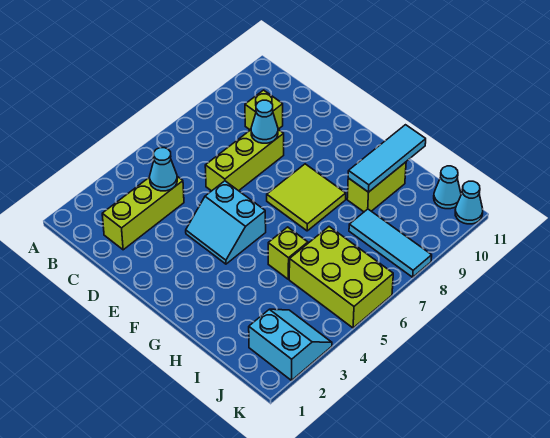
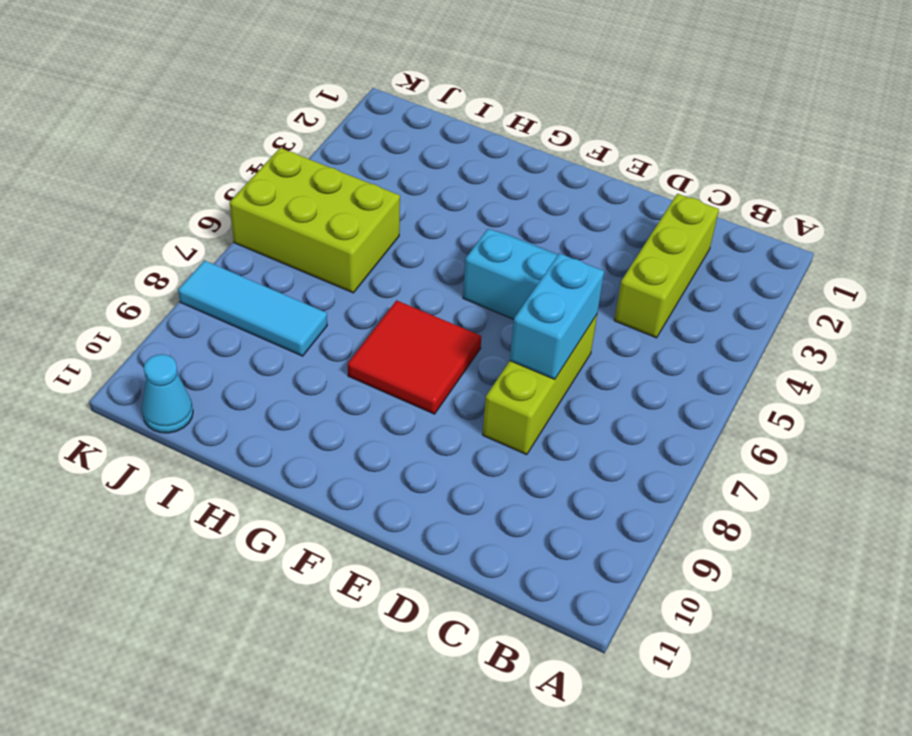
cyan 1x2 brick [510,253,604,379] -> none
red 2x2 tile [348,300,481,414] -> lime 2x2 tile [267,164,346,231]
none -> lime 1x1 brick [245,90,283,130]
none -> lime 1x1 brick [268,227,308,279]
none -> lime 1x2 brick [347,162,406,212]

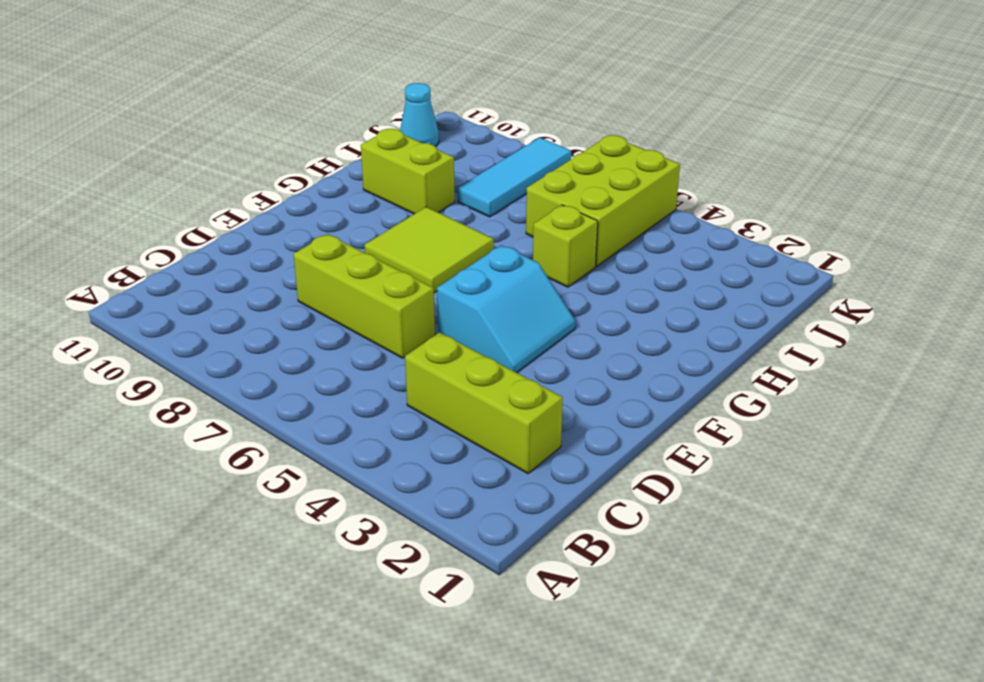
none -> lime 1x1 brick [245,90,283,130]
none -> cyan 2x2 slope [249,309,332,380]
none -> cyan 1x1 cone [455,181,483,224]

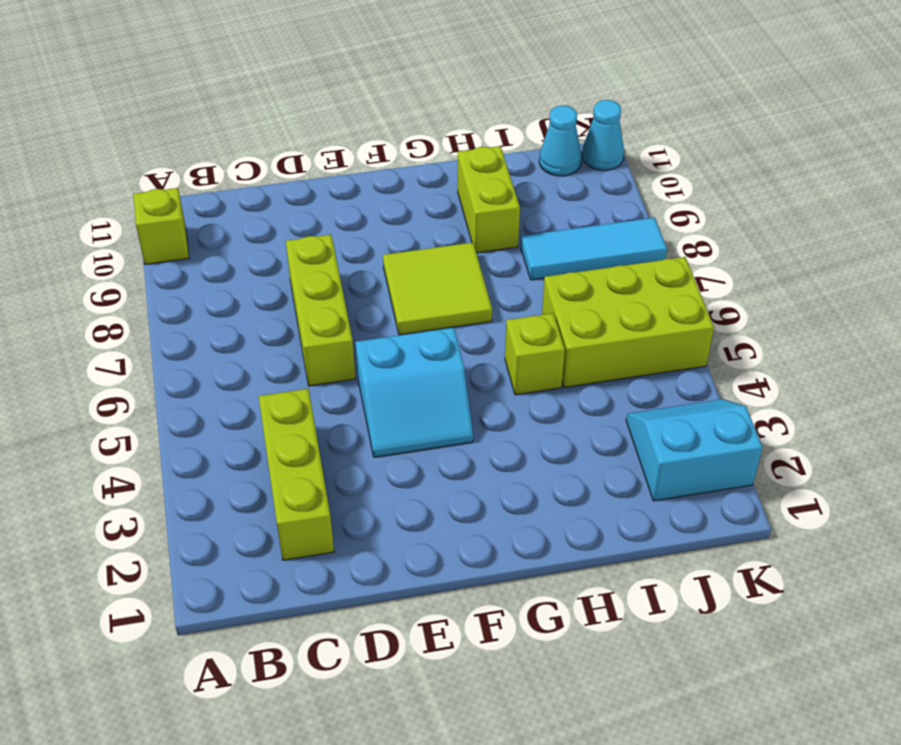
lime 1x1 brick [133,188,189,264] -> lime 1x1 brick moved to [245,90,283,130]
none -> cyan 1x1 cone [150,148,177,191]
none -> cyan 1x1 cone [251,100,278,143]
none -> cyan 1x3 tile [348,125,426,192]

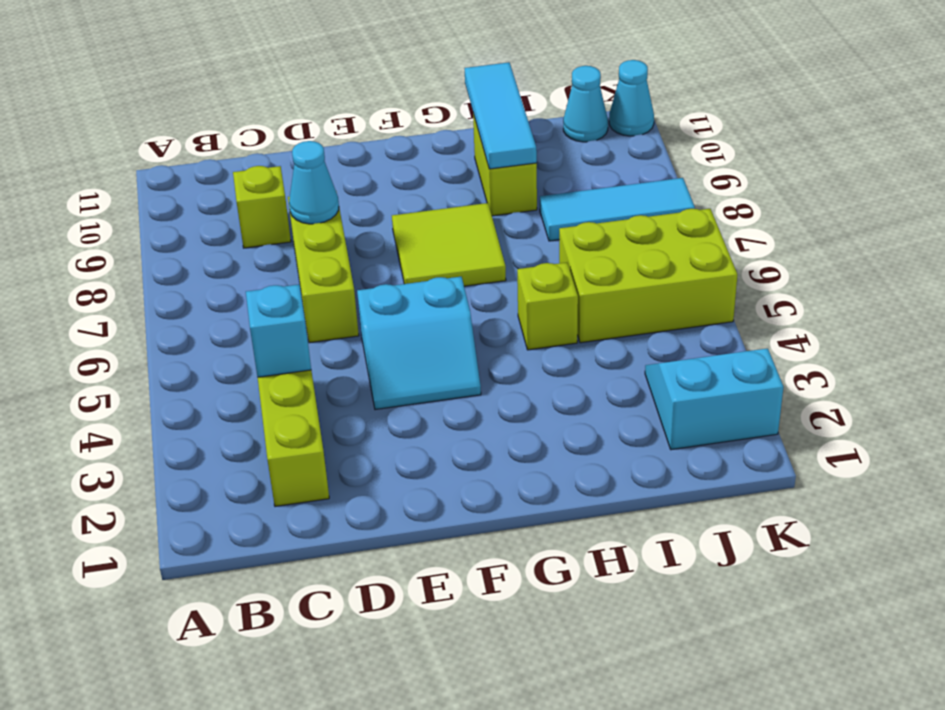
cyan 1x1 brick [246,285,311,377] -> cyan 1x1 cone [150,148,177,191]

